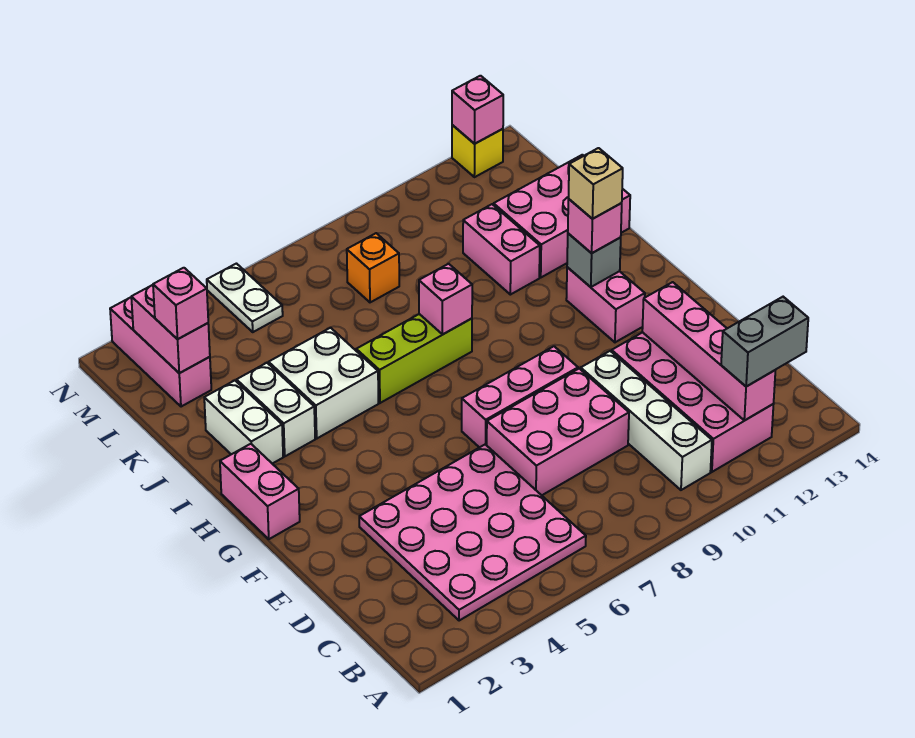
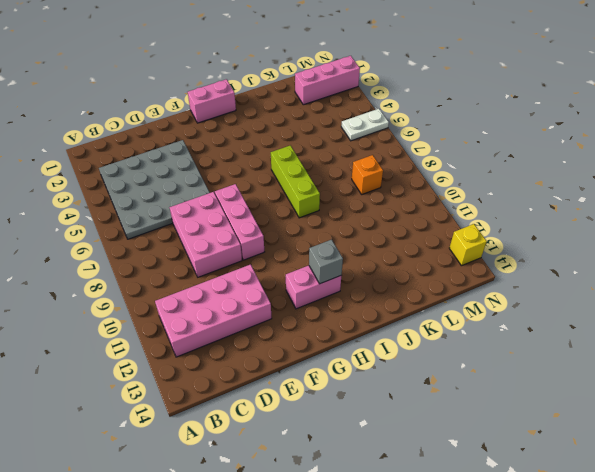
grey 4x4 plate [99,140,210,239] -> pink 4x4 plate [359,444,586,621]
none -> white 1x4 brick [581,351,712,490]
none -> white 1x2 brick [204,381,283,464]
none -> white 1x2 brick [237,363,315,456]

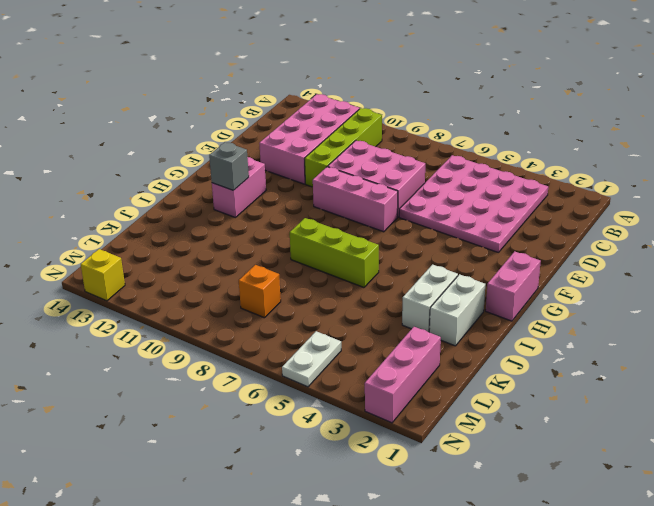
lime 1x4 brick [305,108,382,187] -> white 1x4 brick [581,351,712,490]
none -> white 2x2 brick [269,328,379,438]
none -> pink 1x2 brick [463,204,540,295]
none -> pink 2x3 brick [494,155,630,277]

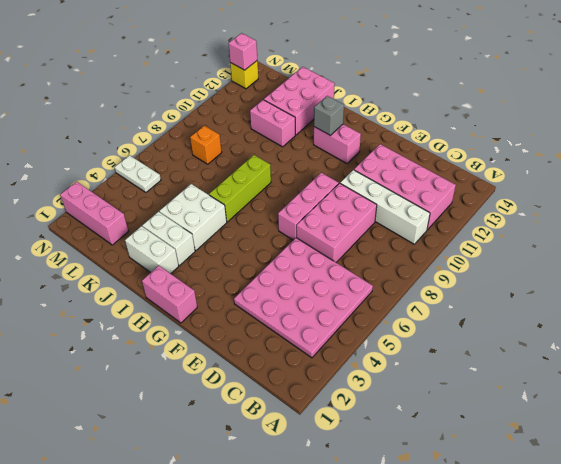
none -> pink 1x4 brick [642,282,775,420]
none -> pink 1x1 brick [419,264,472,334]
none -> pink 1x2 brick [131,285,210,373]

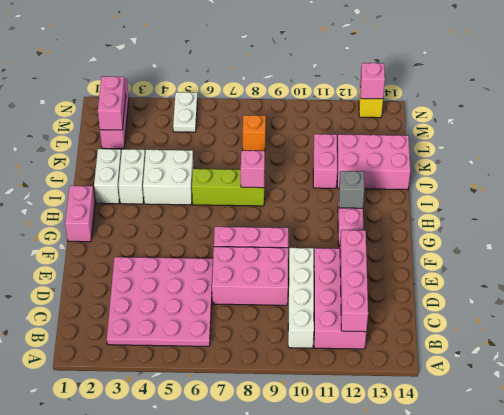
none -> grey 1x2 brick [721,297,808,387]
none -> pink 1x1 brick [568,199,622,253]
none -> pink 1x1 brick [153,268,208,339]

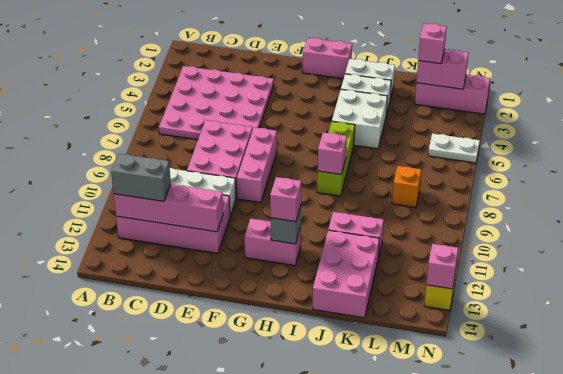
grey 1x2 brick [111,154,171,201] -> grey 1x2 brick turned to [721,297,808,387]
none -> tan 1x1 brick [569,148,623,219]

